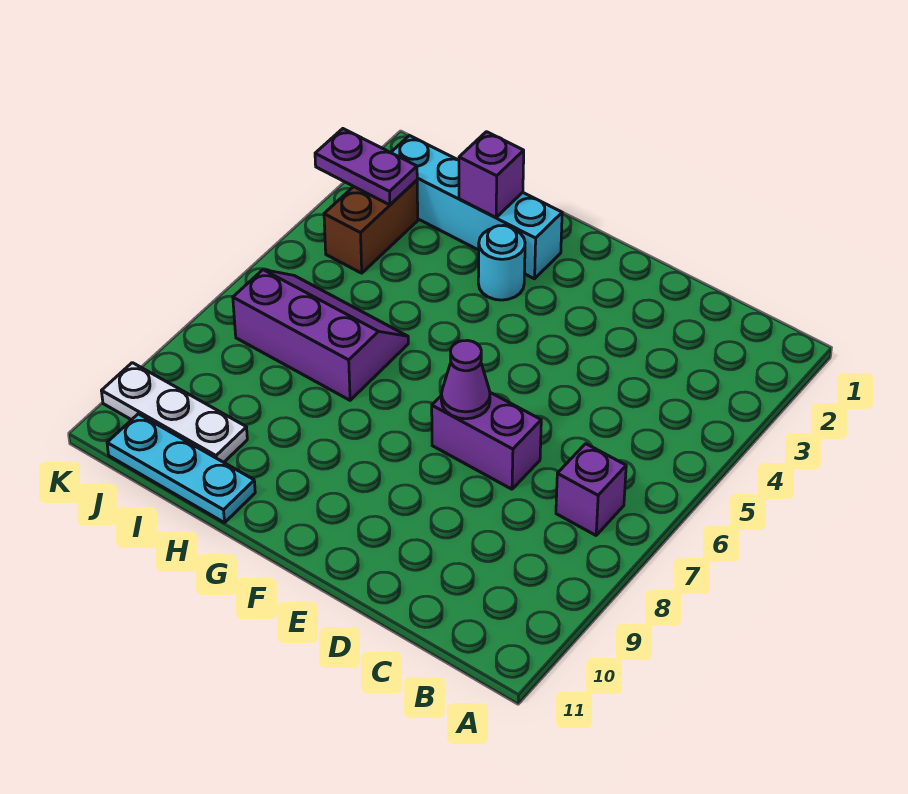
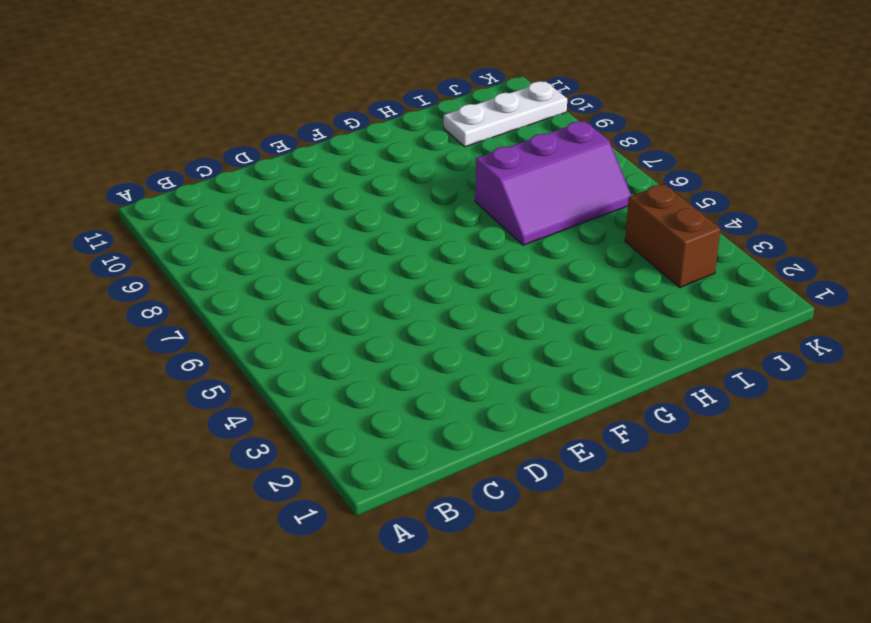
none -> purple 1x1 brick [556,444,626,535]
none -> purple 1x2 brick [432,393,541,489]

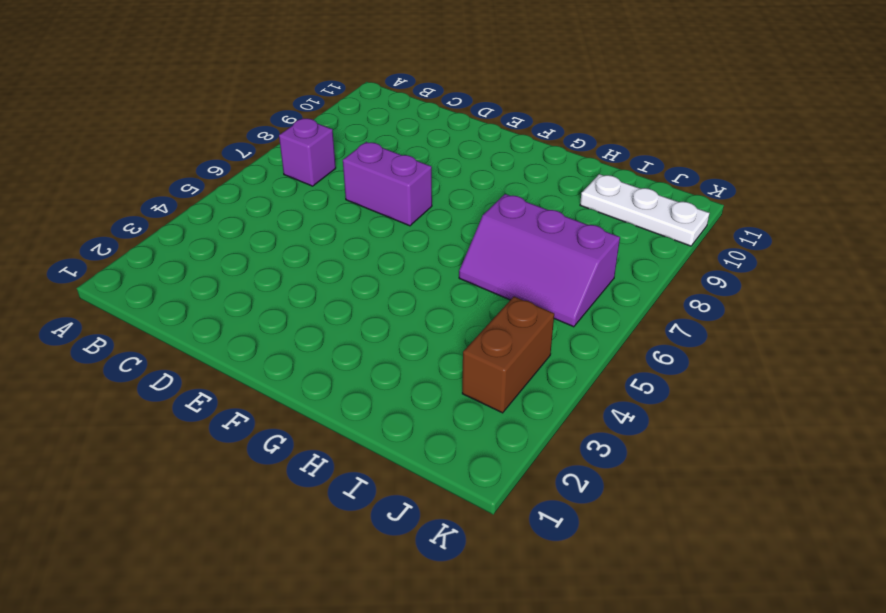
none -> cyan 1x4 brick [391,135,562,279]
none -> cyan 1x1 round brick [478,226,525,300]

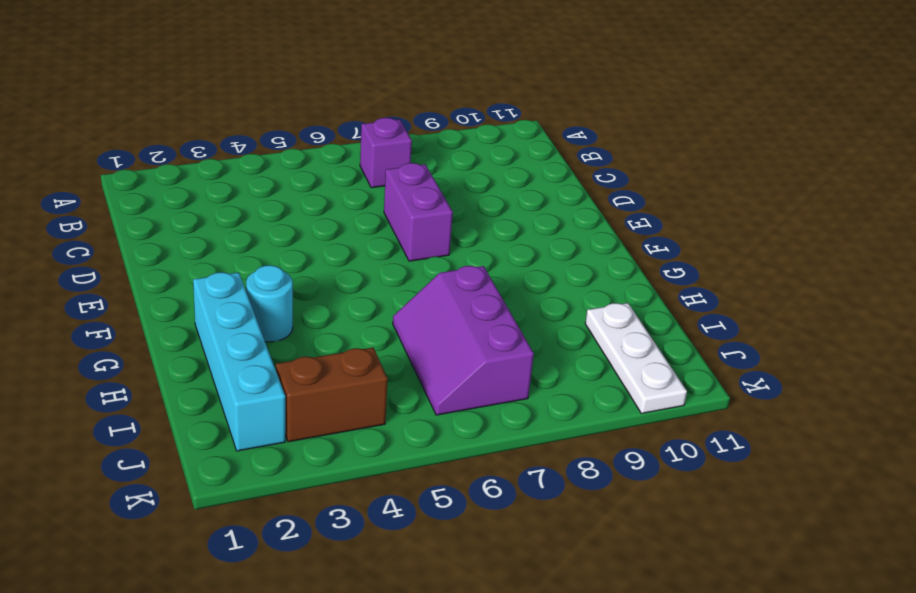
none -> cyan 1x3 plate [107,414,255,523]
none -> purple 1x1 cone [441,340,490,419]

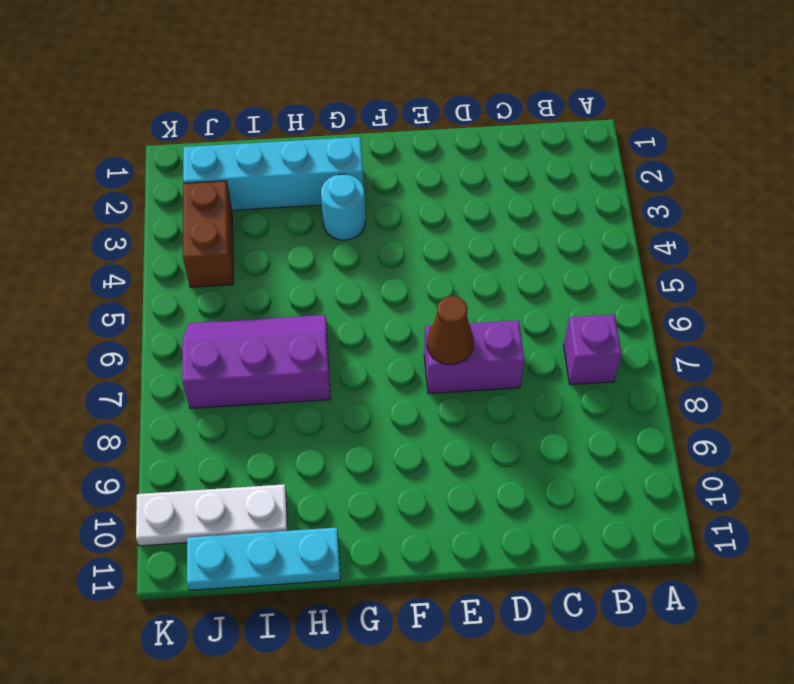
brown 1x1 cone [427,296,474,365] -> purple 1x1 cone [441,340,490,419]
none -> purple 1x1 brick [459,132,524,218]
none -> purple 1x2 plate [315,129,417,205]

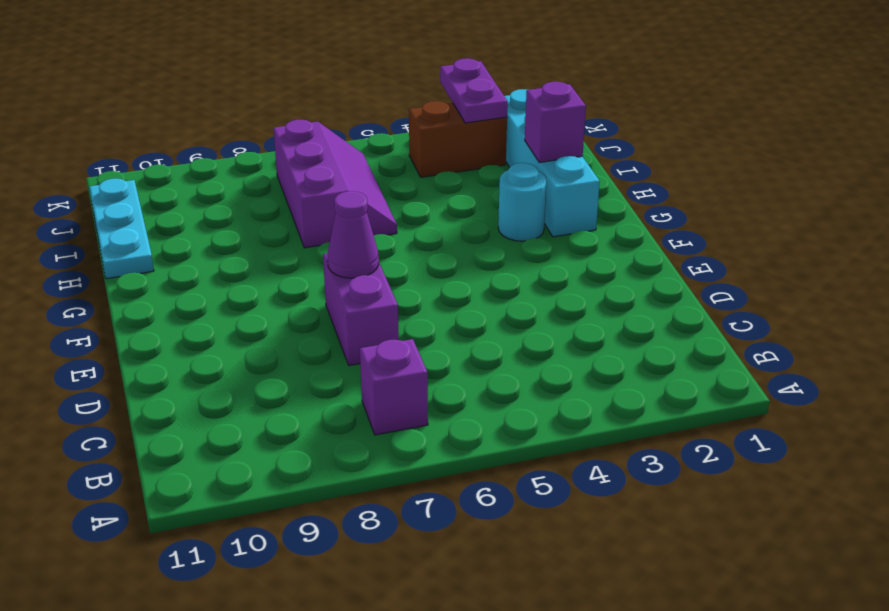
none -> white 1x3 plate [102,363,247,462]

